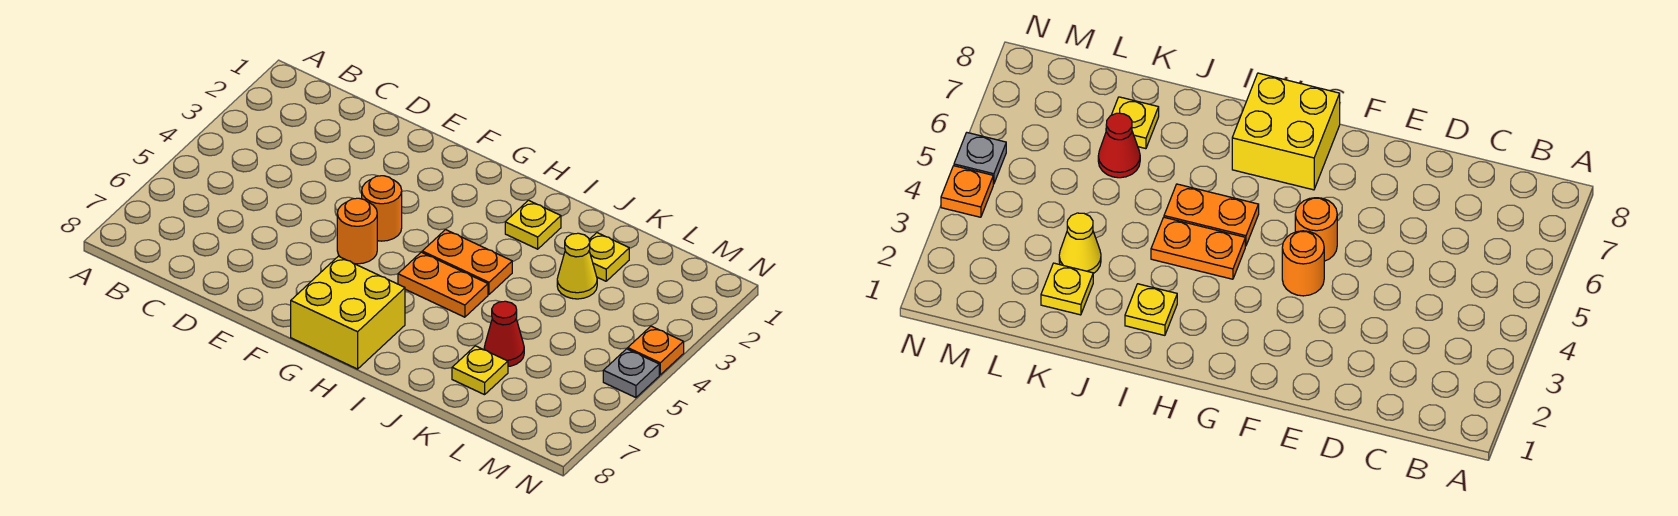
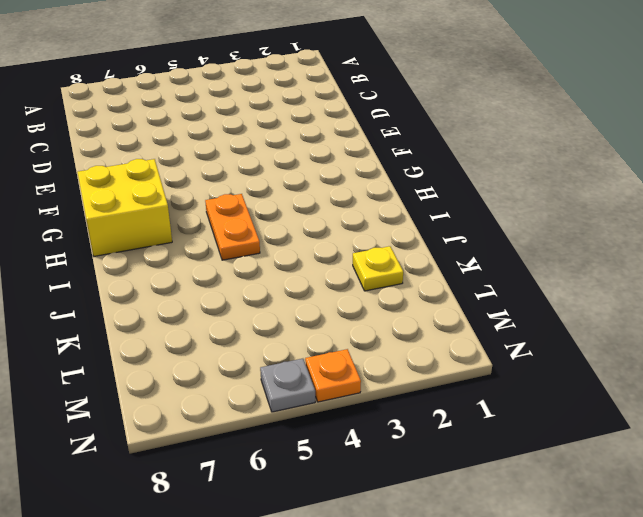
none -> orange 1x1 round brick [362,176,402,241]
none -> orange 1x1 round brick [337,198,377,264]
none -> orange 1x2 plate [422,230,512,294]

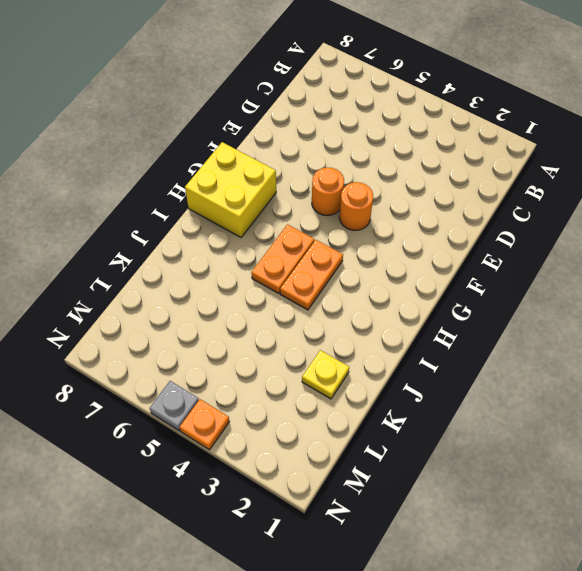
none -> yellow 1x1 plate [505,200,561,249]
none -> yellow 1x1 cone [557,233,597,299]
none -> red 1x1 cone [484,301,524,367]

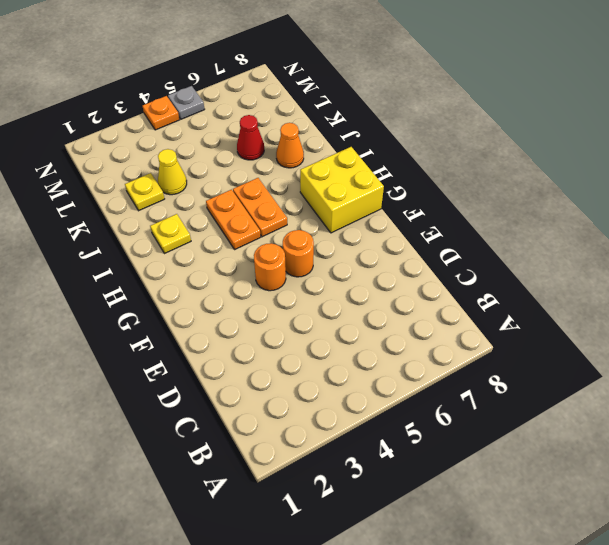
orange 1x1 cone [276,123,304,168] -> none
none -> yellow 1x1 plate [452,346,508,395]

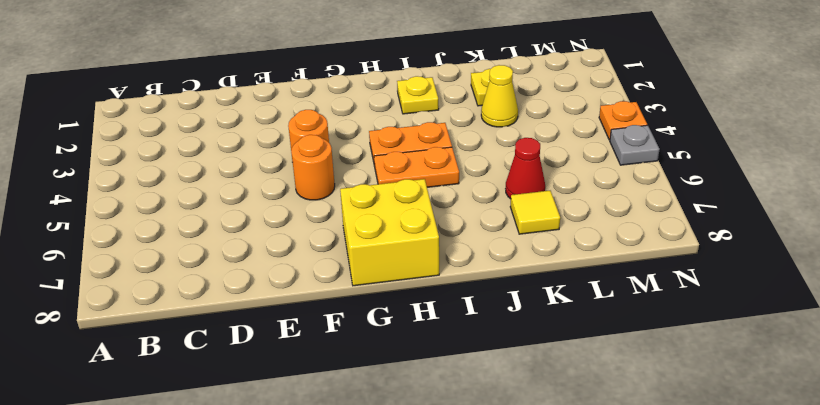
yellow 1x1 tile [510,191,560,234] -> yellow 1x1 plate [452,346,508,395]

